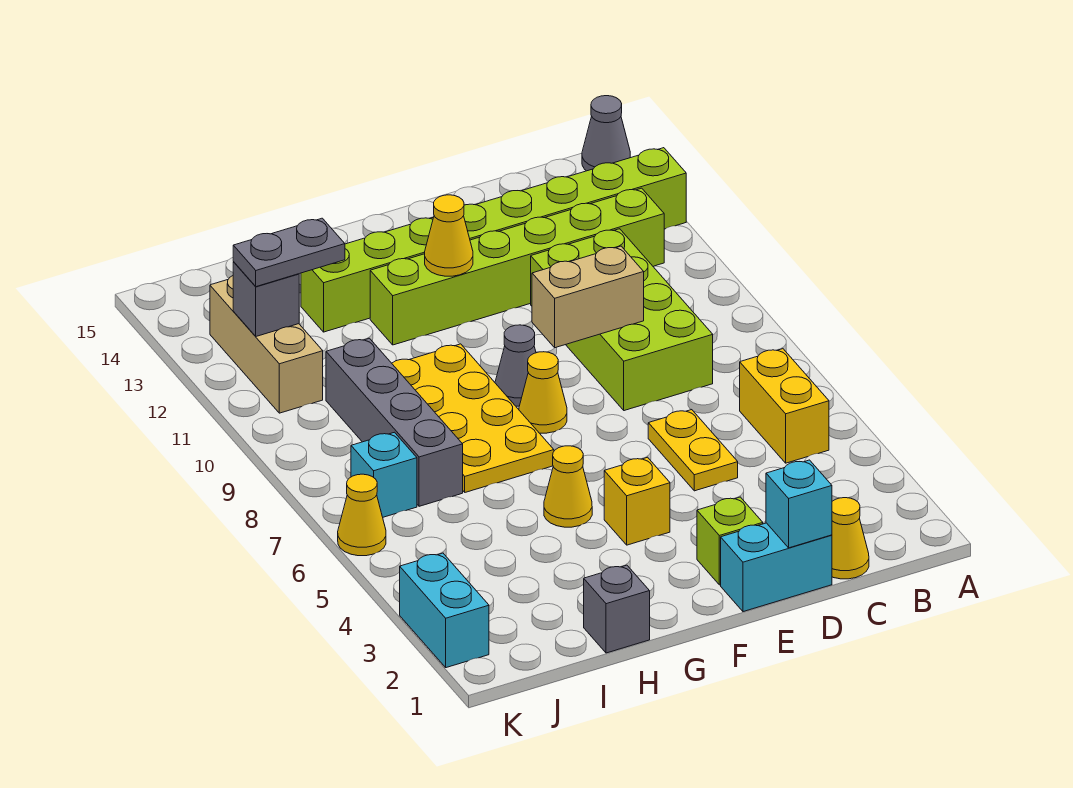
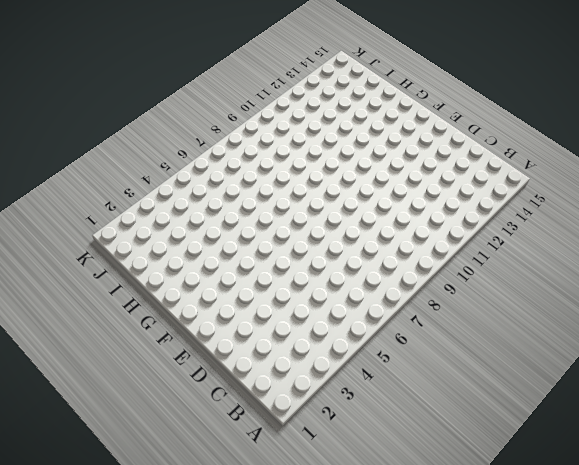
none -> lime 1x8 brick [301,148,686,332]
none -> grey 1x1 cone [582,96,630,171]
none -> yellow 1x2 brick [740,349,829,463]

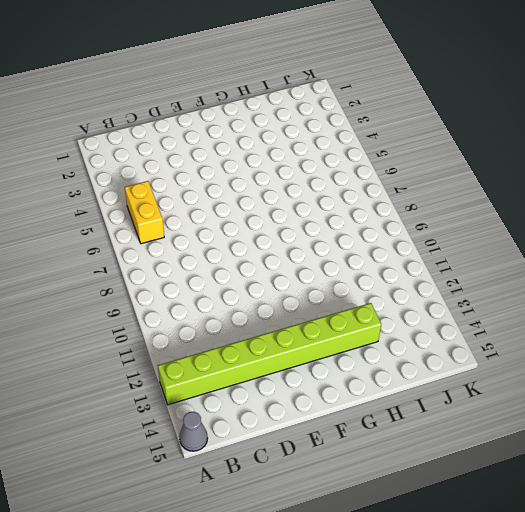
none -> lime 1x6 brick [370,188,664,345]
none -> yellow 1x1 cone [832,498,869,579]
none -> lime 2x4 brick [531,229,713,411]

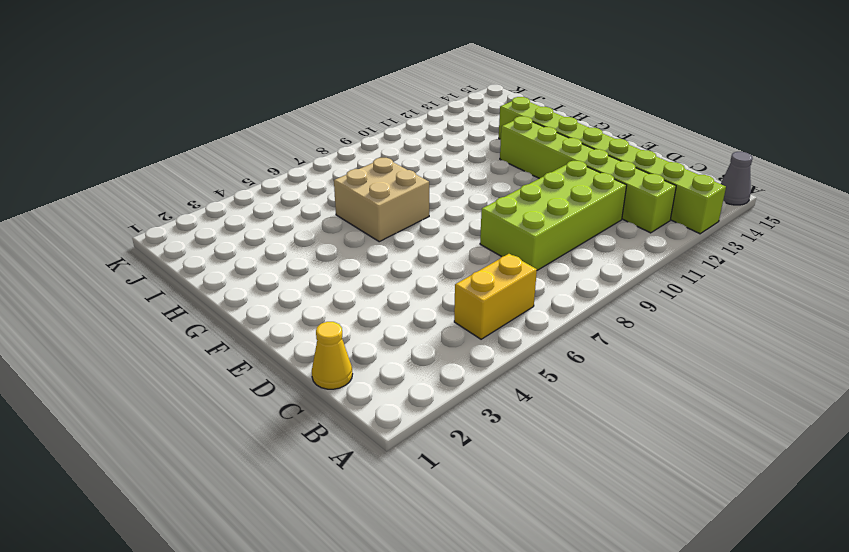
tan 2x2 brick [334,158,429,242] -> yellow 2x4 plate [392,344,554,492]
none -> cyan 1x2 brick [721,523,832,612]
none -> yellow 1x2 plate [648,410,738,491]
none -> lime 1x1 brick [697,497,763,585]

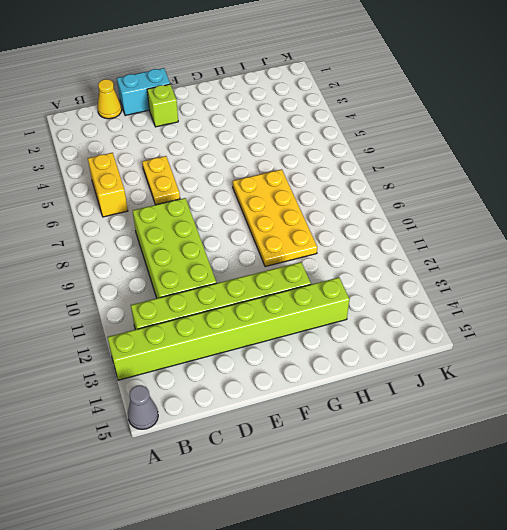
none -> yellow 1x1 brick [604,457,670,545]
none -> yellow 1x1 cone [519,352,567,433]
none -> grey 1x1 cone [495,325,536,406]

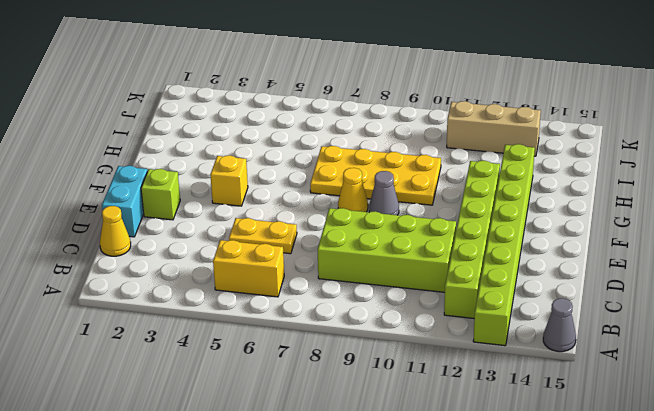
none -> yellow 1x1 cone [544,446,592,527]
none -> grey 1x1 brick [584,565,650,653]
none -> grey 1x4 brick [326,338,463,506]

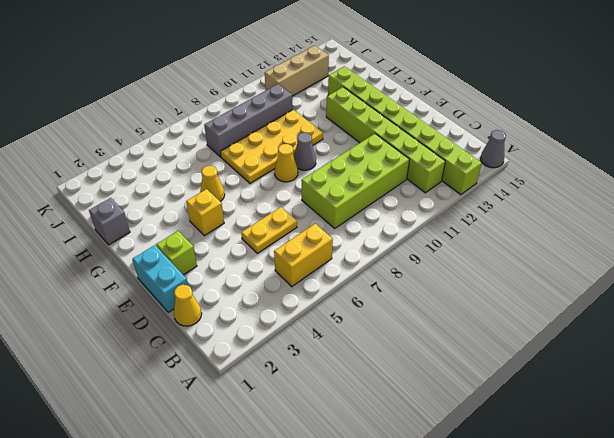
none -> cyan 1x1 brick [351,432,417,517]
none -> cyan 1x2 brick [400,553,489,668]
none -> yellow 1x1 cone [338,474,386,556]

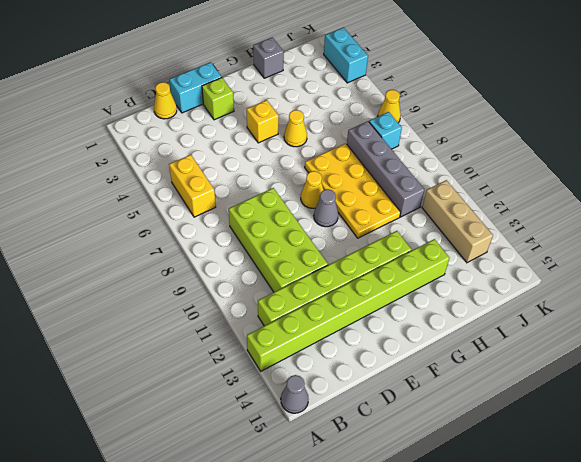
none -> yellow 1x2 plate [648,410,738,491]
none -> cyan 1x1 brick [766,460,832,548]
none -> tan 1x2 brick [532,246,644,348]

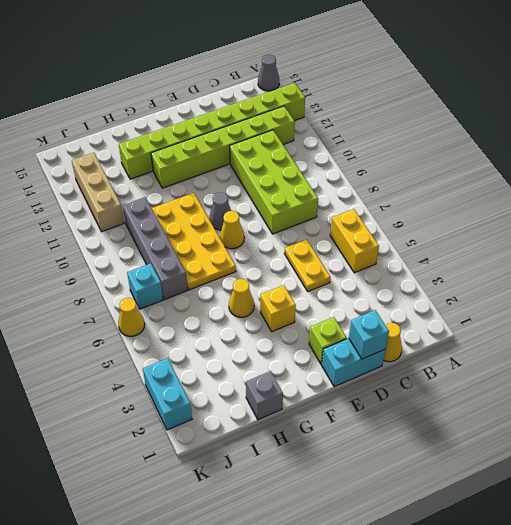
none -> tan 1x2 brick [532,246,644,348]
none -> yellow 1x1 cone [425,195,473,276]
none -> grey 1x1 brick [233,262,299,336]

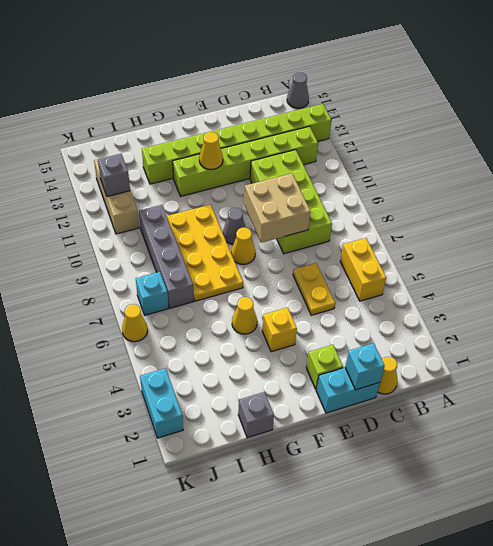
tan 2x2 brick [244,173,311,243] -> tan 1x2 brick [532,246,644,348]
none -> grey 1x2 plate [233,218,345,287]

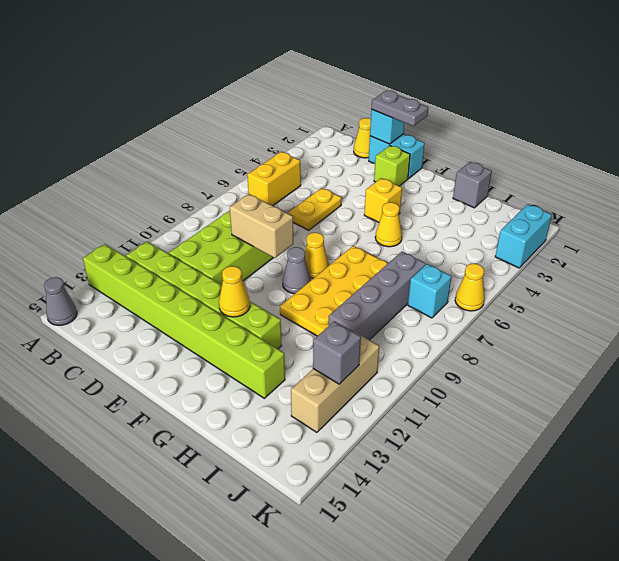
grey 1x2 plate [371,91,428,126] -> grey 1x2 plate moved to [233,218,345,287]

